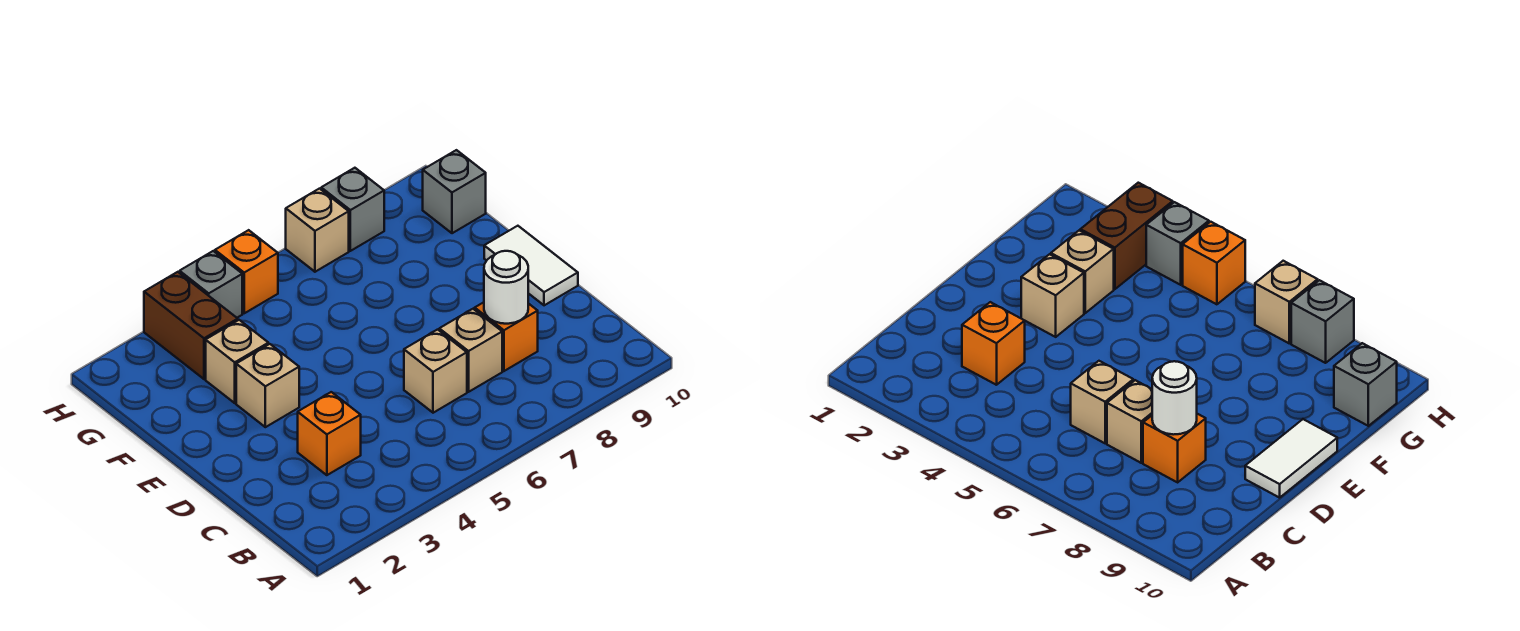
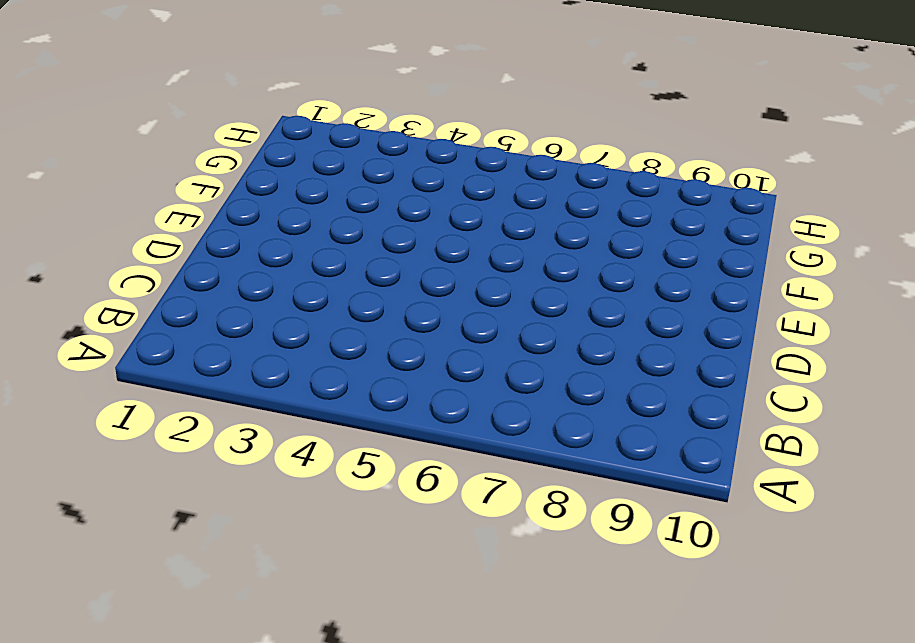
none -> orange 1x1 brick [298,392,361,475]
none -> tan 1x1 brick [404,330,467,413]
none -> tan 1x1 brick [439,309,502,392]

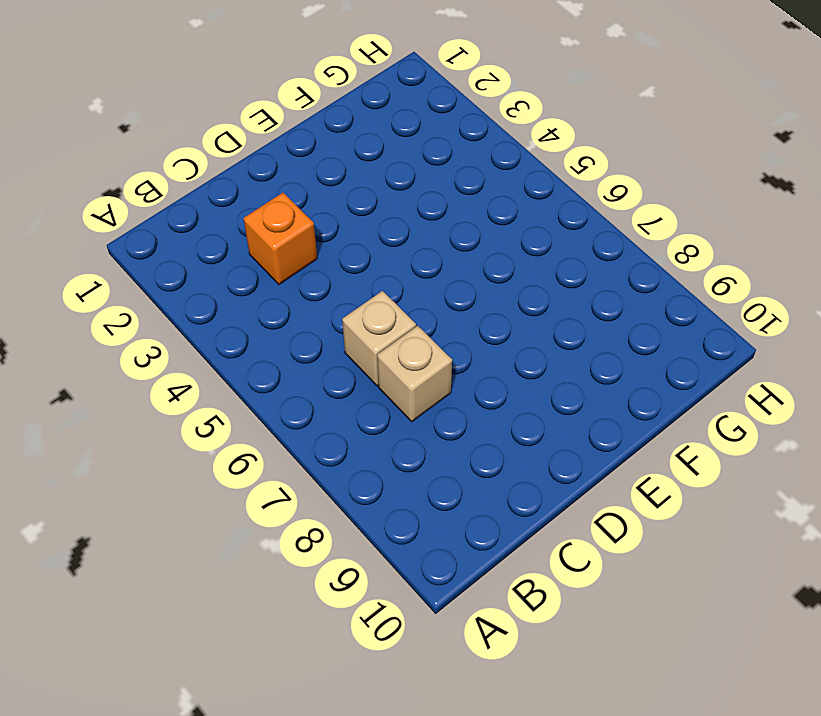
none -> orange 1x1 brick [475,302,538,371]
none -> white 1x2 tile [484,226,578,305]
none -> tan 1x1 brick [236,344,299,427]

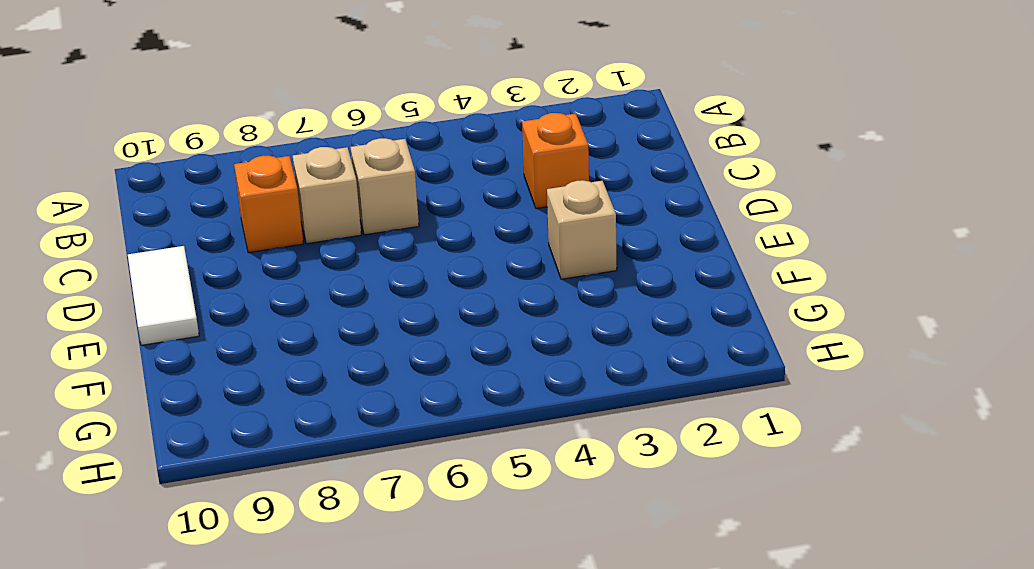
none -> tan 1x1 brick [206,320,268,403]
none -> brown 1x2 brick [144,272,238,379]
none -> grey 1x1 brick [423,150,486,233]

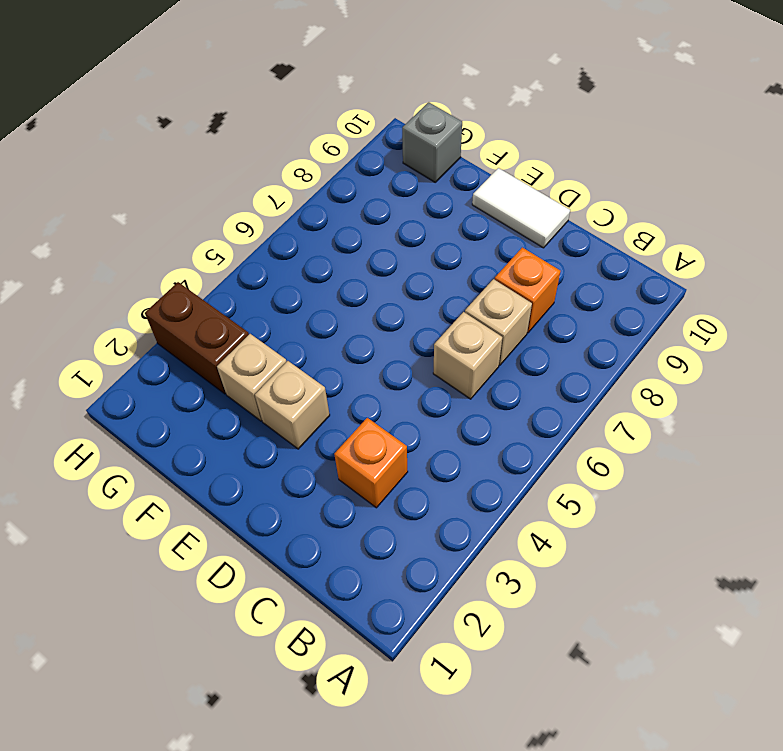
none -> grey 1x1 brick [180,251,242,318]
none -> orange 1x1 brick [215,230,278,313]
none -> tan 1x1 brick [286,189,349,272]

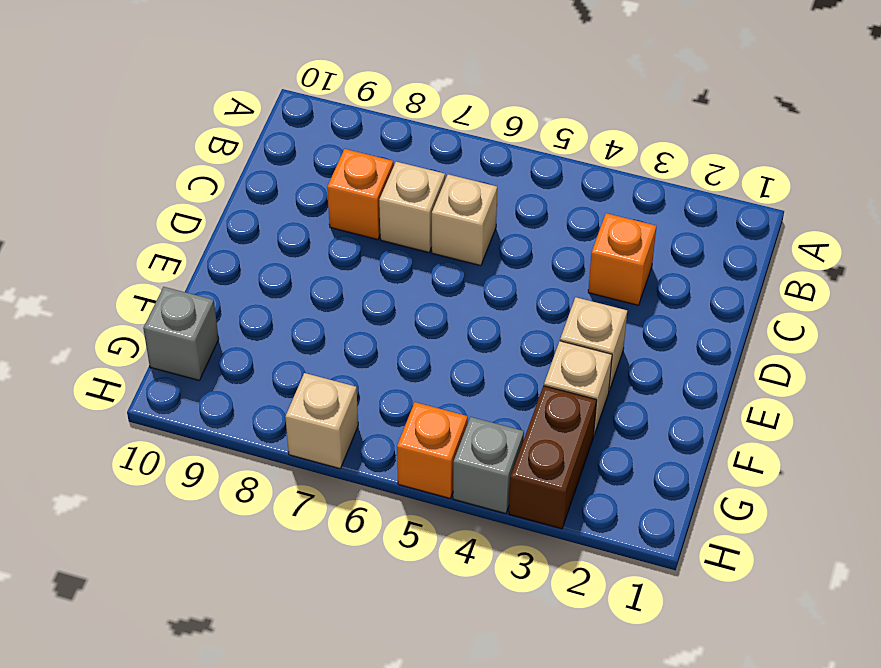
none -> white 1x2 tile [484,226,578,305]
none -> grey 1x1 brick [321,168,384,251]
none -> white 1x1 round brick [484,251,528,324]

